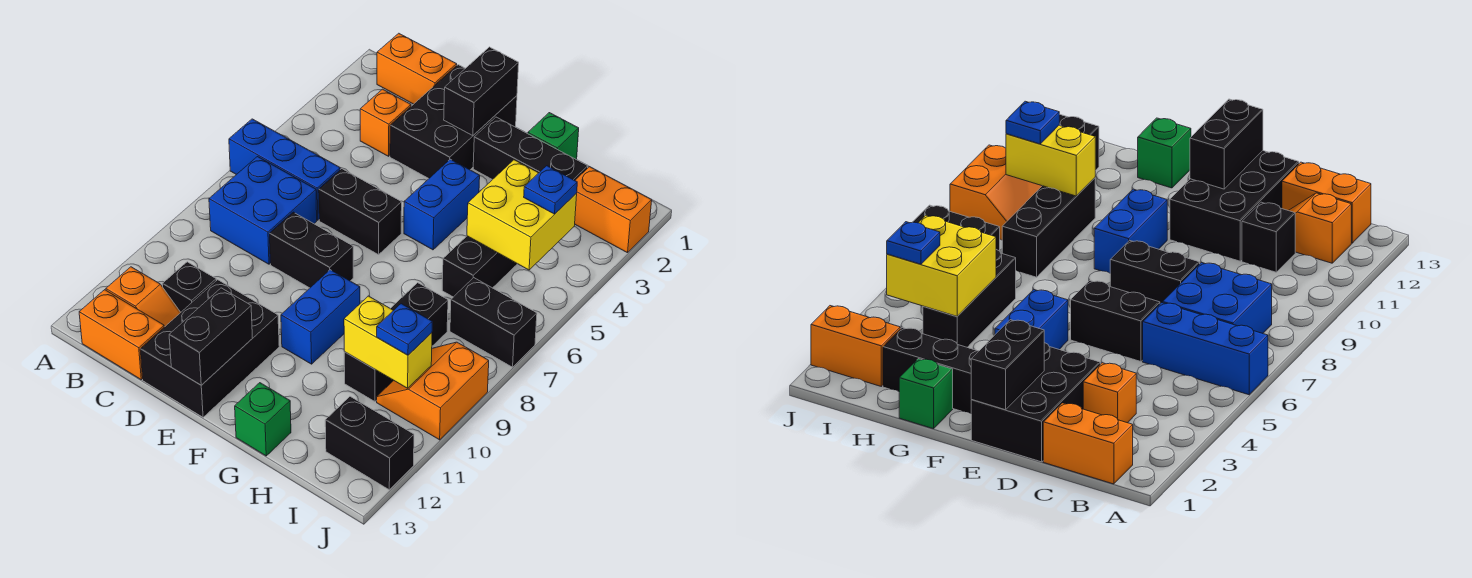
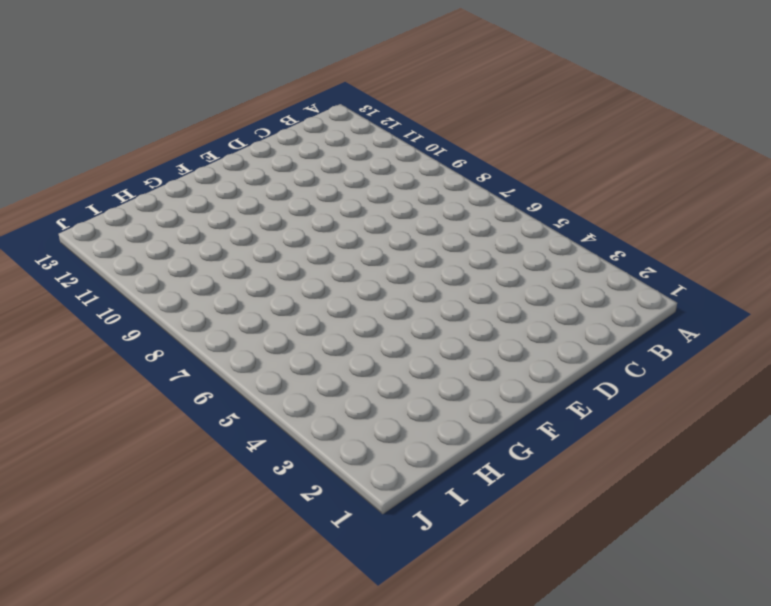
none -> blue 1x3 brick [229,119,340,220]
none -> orange 1x2 brick [377,33,457,104]
none -> blue 2x2 brick [209,157,317,264]

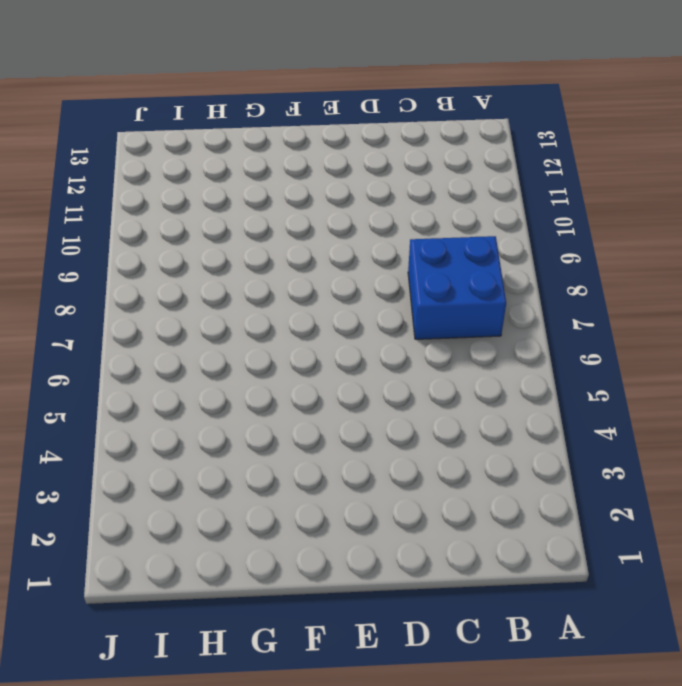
none -> blue 1x3 brick [229,119,340,220]
none -> orange 1x2 brick [377,33,457,104]
none -> orange 1x2 slope [106,267,181,327]

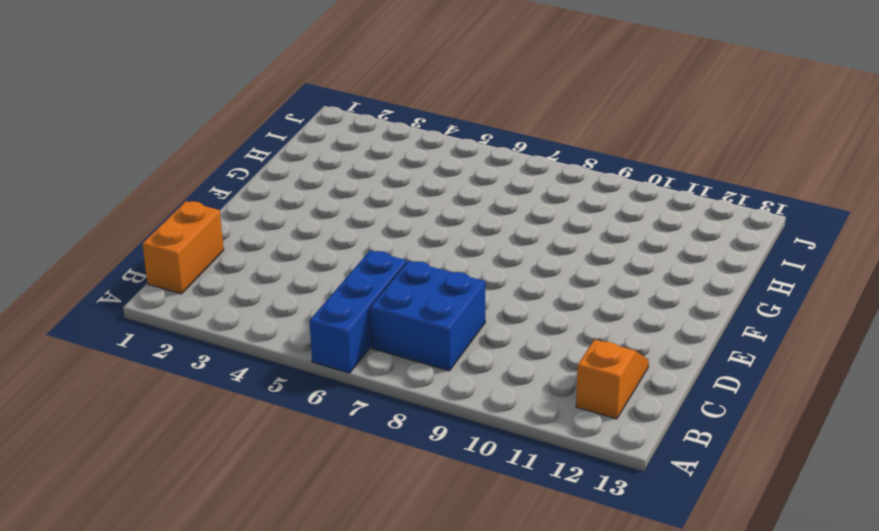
none -> orange 1x2 brick [79,290,164,380]
none -> orange 1x1 brick [360,89,411,156]
none -> black 1x1 brick [163,262,216,312]

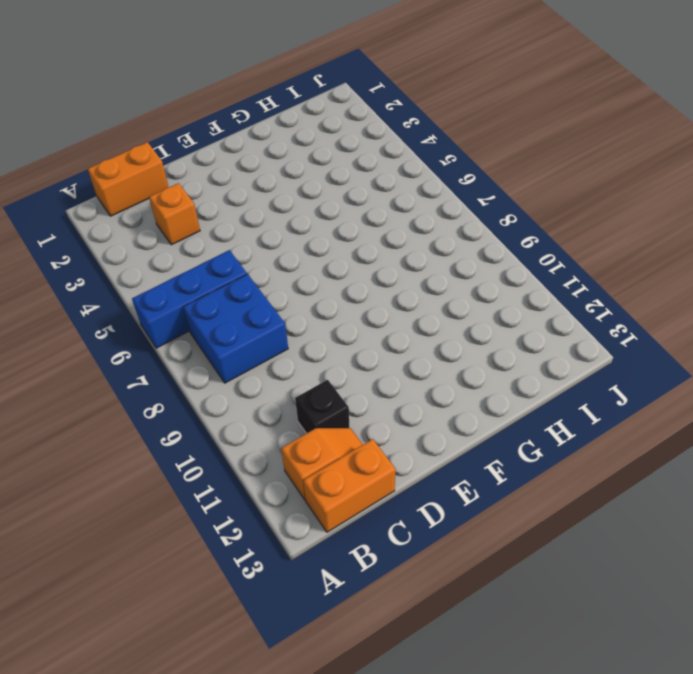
none -> black 2x3 brick [390,65,517,178]
none -> black 1x2 brick [319,169,402,255]
none -> black 1x2 brick [270,212,353,288]

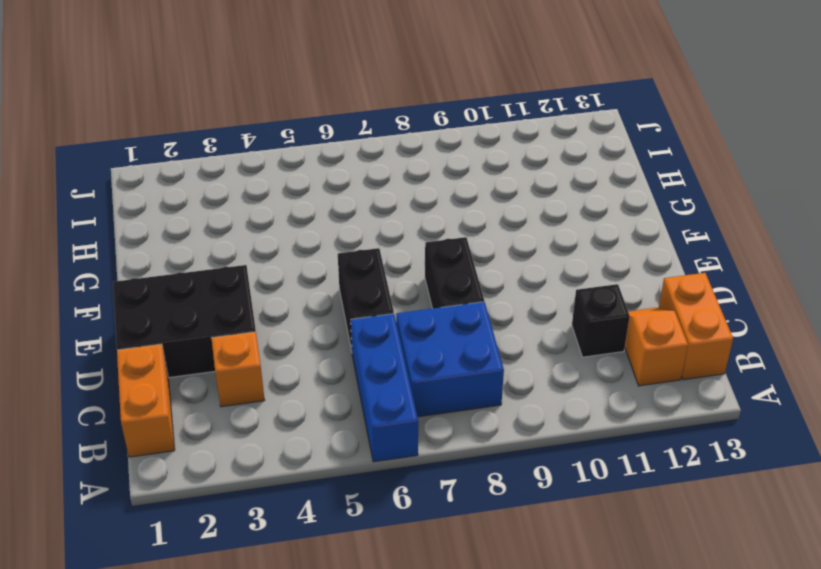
none -> black 2x3 brick [140,280,279,417]
none -> black 1x3 brick [473,117,588,180]
none -> blue 1x2 brick [404,159,480,250]

